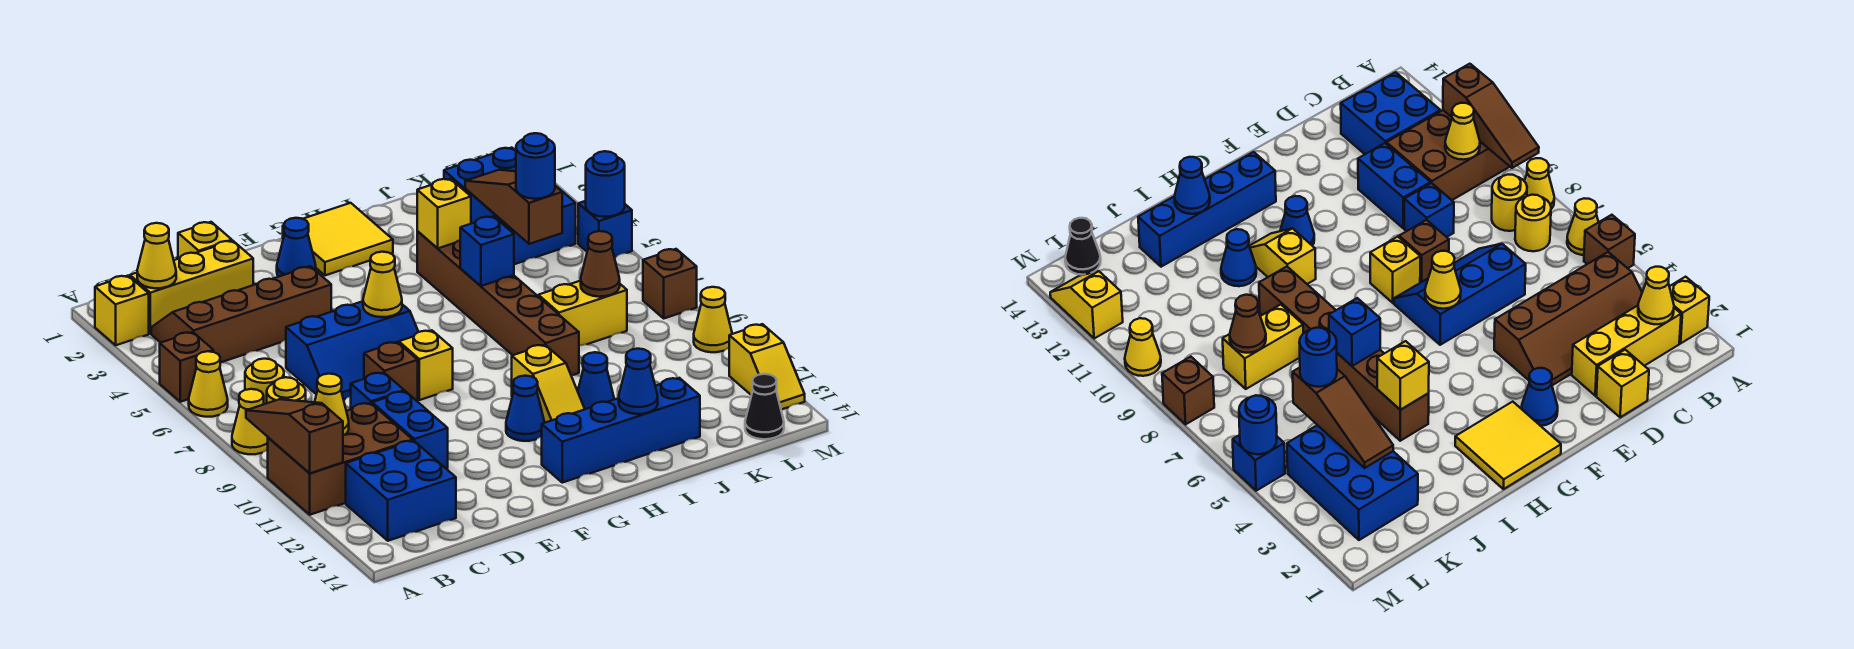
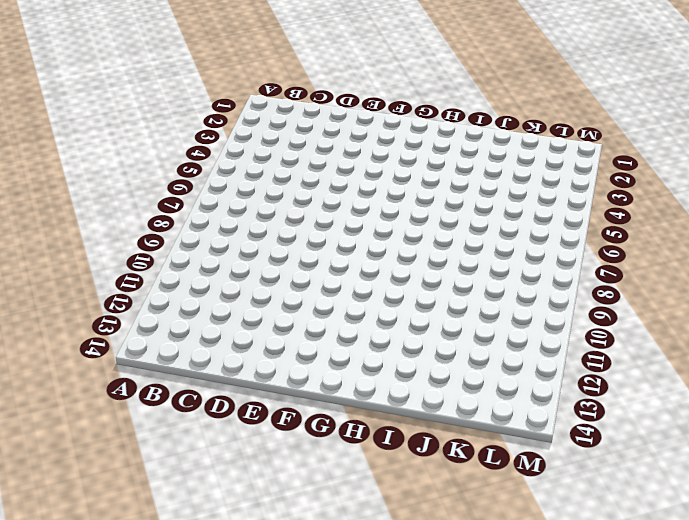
none -> yellow 1x1 brick [95,276,149,345]
none -> brown 1x1 brick [160,332,213,402]
none -> yellow 1x1 cone [189,351,228,417]
none -> yellow 1x1 cone [232,389,268,454]

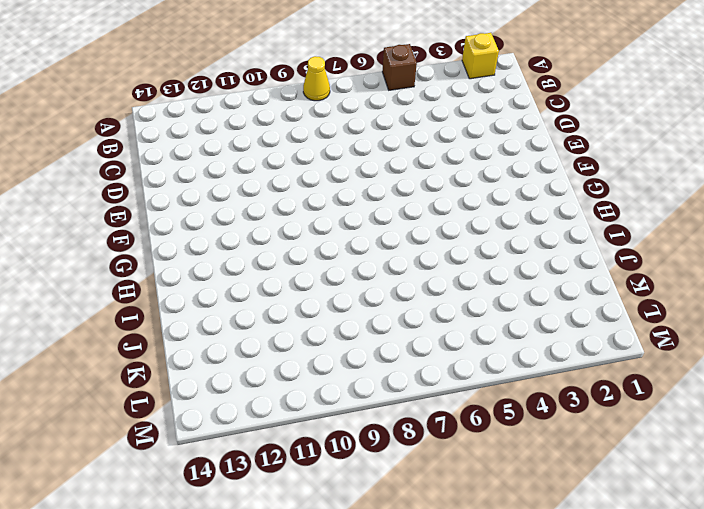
none -> yellow 1x1 cone [189,351,228,417]
none -> brown 2x3 brick [268,403,413,515]
none -> yellow 1x3 brick [130,241,253,334]
none -> brown 2x4 slope [151,266,331,362]

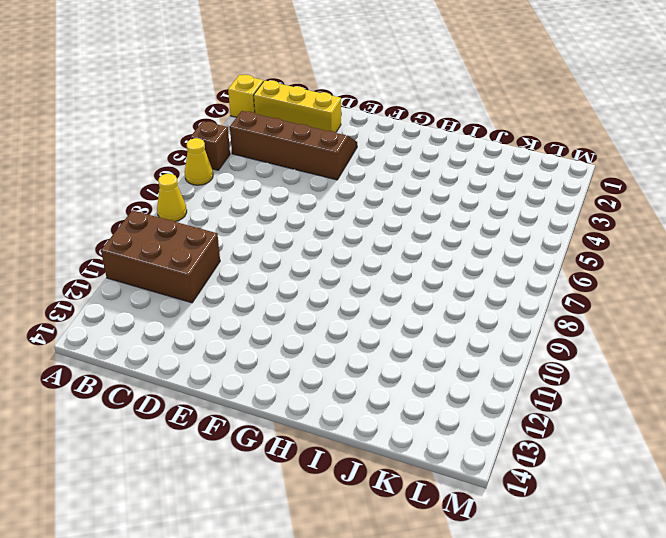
none -> yellow 1x1 round brick [245,359,284,405]
none -> yellow 1x1 round brick [267,377,306,403]
none -> blue 2x2 brick [346,441,456,541]
none -> yellow 1x1 brick [178,222,232,259]

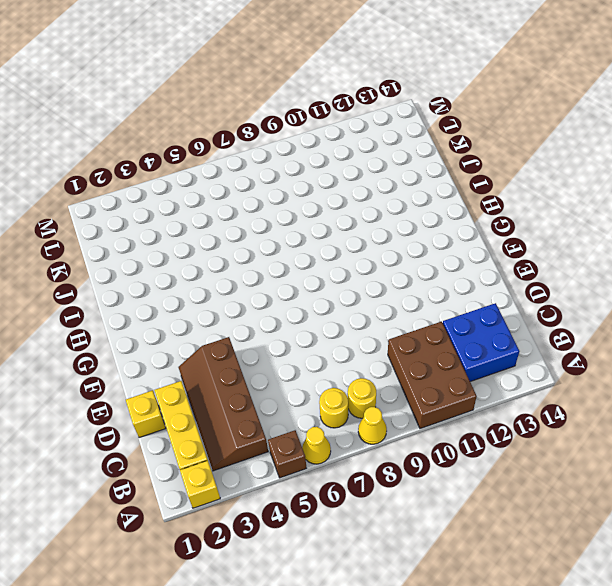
none -> blue 2x3 slope [286,301,418,399]
none -> blue 1x1 brick [351,372,404,409]
none -> blue 1x2 brick [372,391,448,469]
none -> brown 1x1 brick [364,342,418,401]

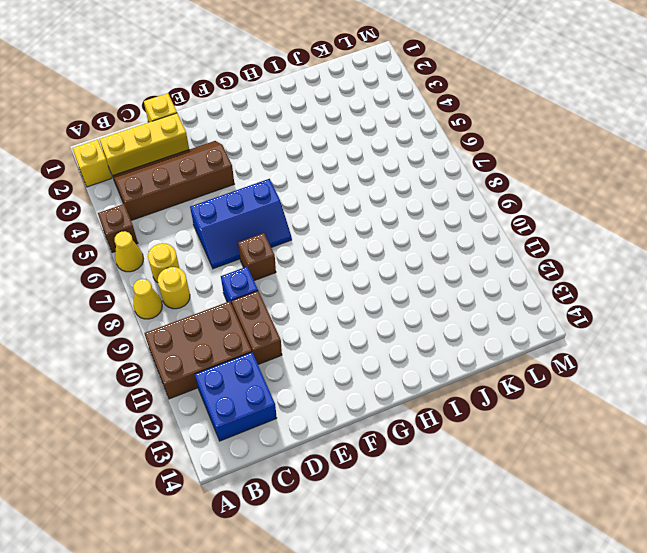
brown 1x2 brick [232,291,282,364] -> blue 1x2 brick [372,391,448,469]
none -> blue 1x1 cone [277,218,316,277]
none -> yellow 1x1 brick [399,330,453,400]
none -> yellow 2x2 tile [283,203,393,275]
none -> blue 1x1 cone [506,376,545,441]

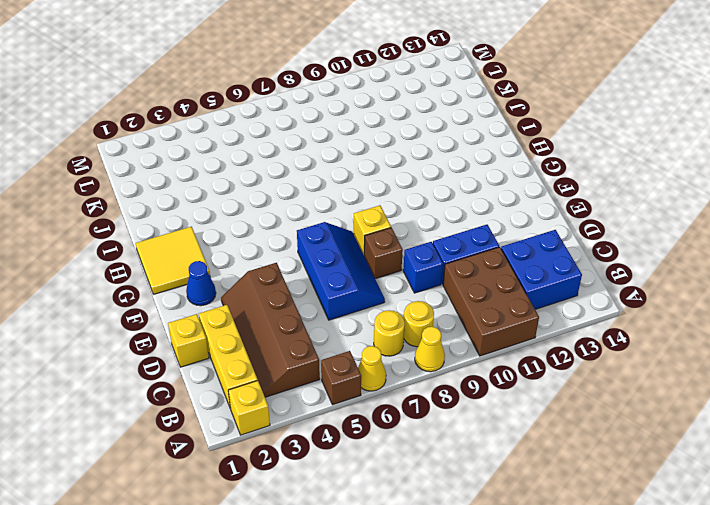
none -> blue 1x1 cone [506,376,545,441]
none -> blue 1x4 brick [541,378,700,483]
none -> yellow 1x2 slope [512,345,585,423]
none -> brown 1x6 brick [417,231,579,375]

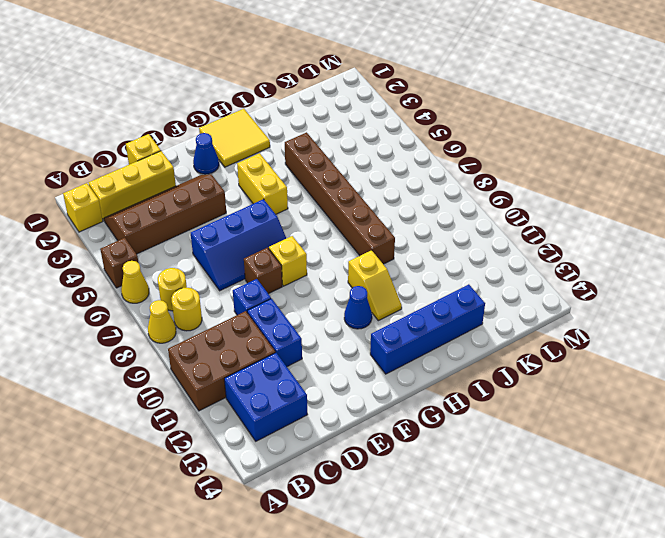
yellow 1x2 brick [237,153,288,214] -> yellow 1x2 brick turned to [538,281,627,346]
none -> blue 1x1 cone [578,352,614,409]
none -> blue 2x3 brick [444,148,576,264]
none -> black 1x1 cone [745,374,784,439]
none -> blue 1x1 brick [578,201,632,257]

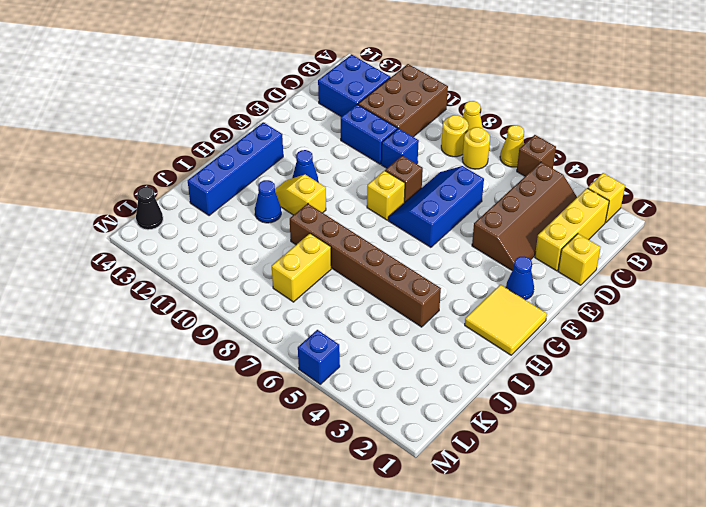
none -> blue 2x3 brick [444,148,576,264]
none -> brown 1x1 brick [643,249,697,318]
none -> yellow 1x1 cone [694,287,732,352]
none -> yellow 1x2 slope [729,324,805,410]

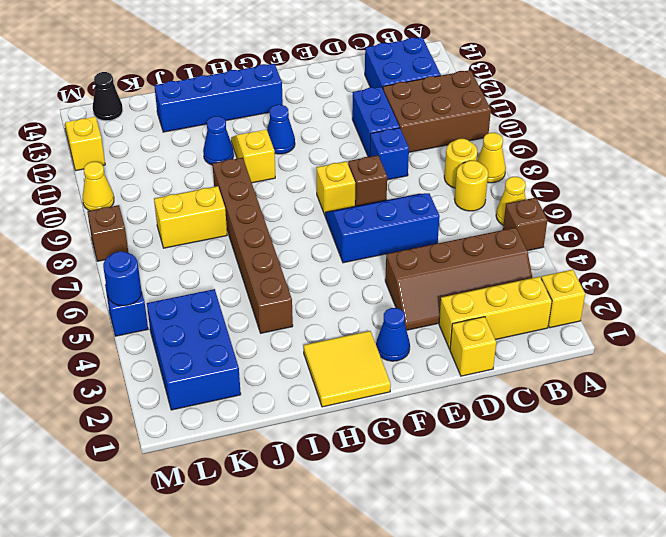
none -> brown 1x3 slope [246,399,343,473]
none -> yellow 1x1 cone [137,223,176,288]
none -> yellow 1x1 cone [315,374,349,435]
none -> yellow 1x1 cone [363,252,402,317]

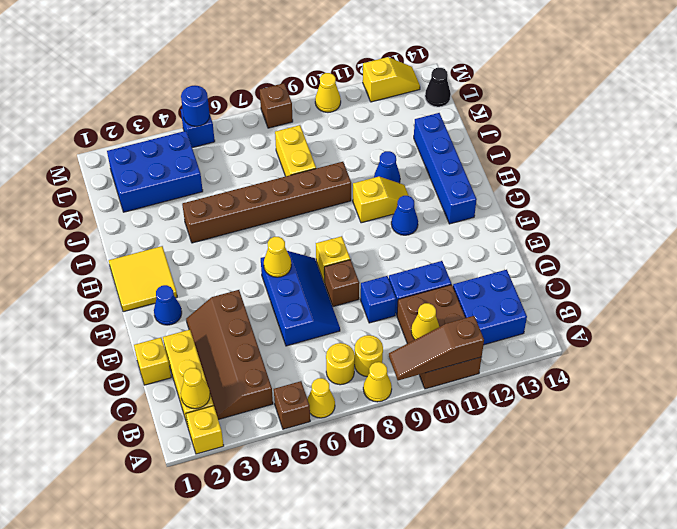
none -> yellow 1x1 brick [417,179,471,248]
none -> blue 1x1 brick [460,216,514,286]
none -> blue 1x1 cone [619,349,658,414]
none -> brown 1x3 slope [465,170,562,244]

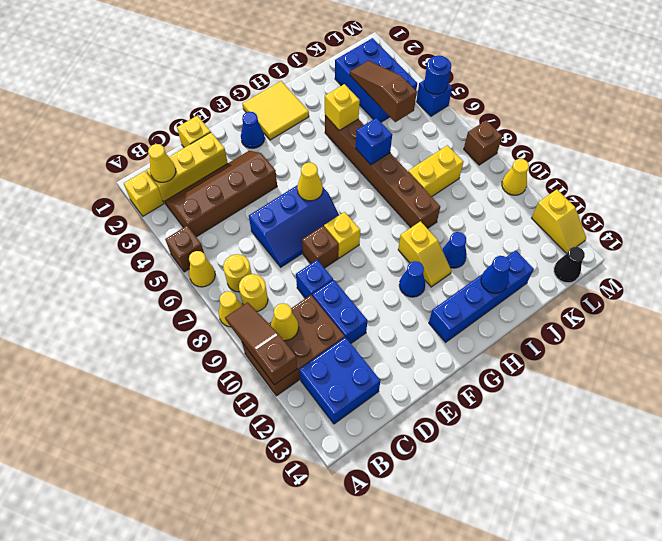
none -> brown 1x1 cone [581,231,620,297]
none -> blue 1x1 round brick [516,133,555,199]

